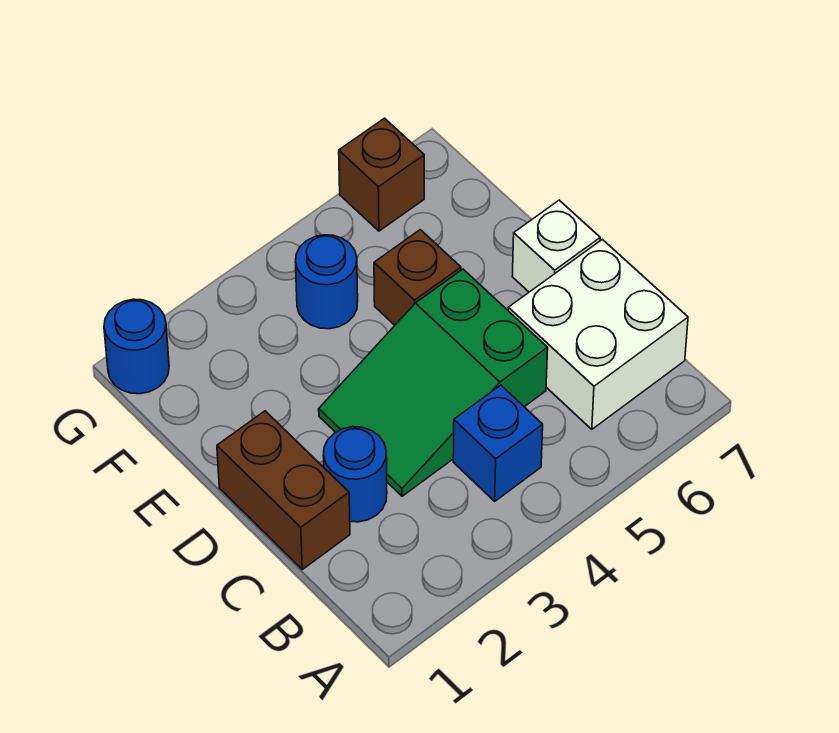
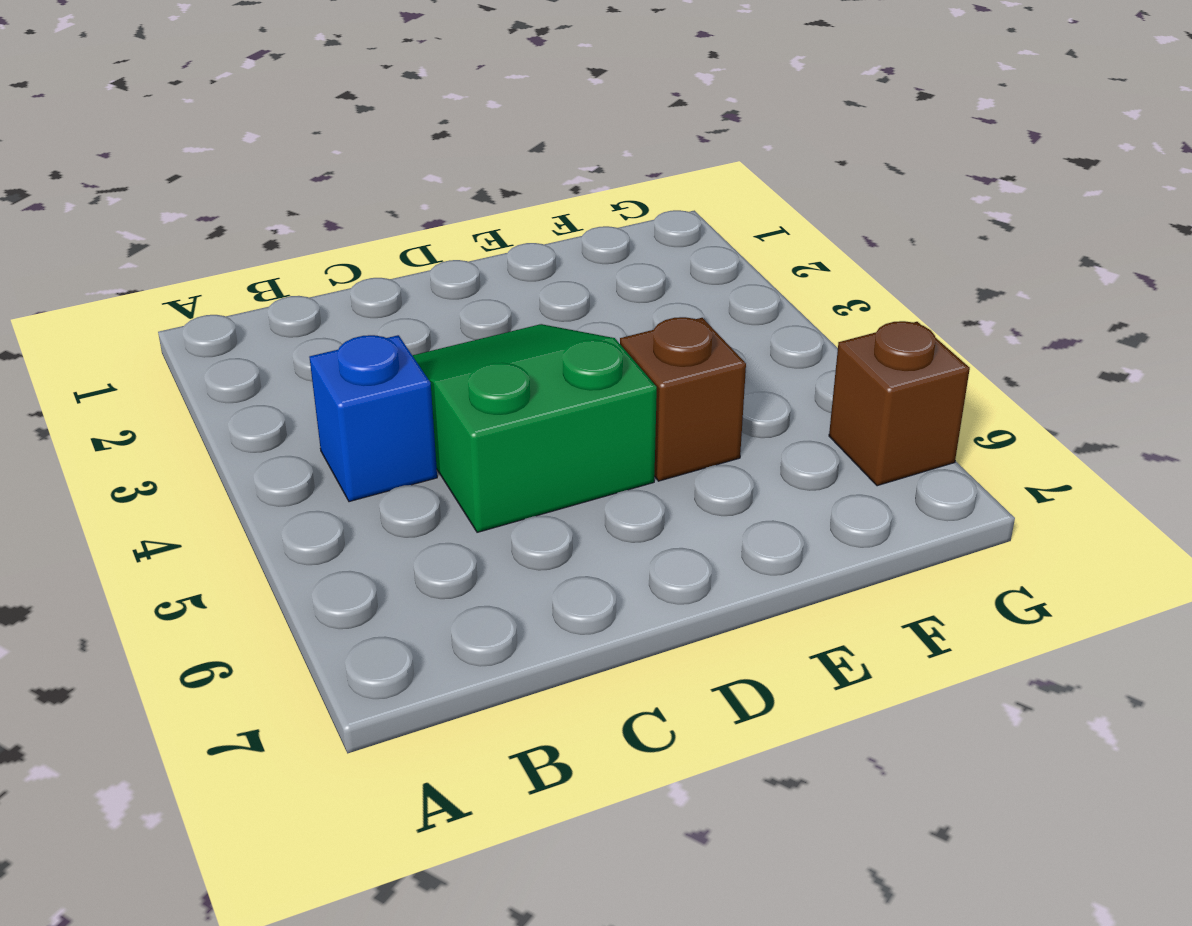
none -> white 2x2 brick [508,239,688,429]
none -> brown 1x2 brick [217,411,350,569]

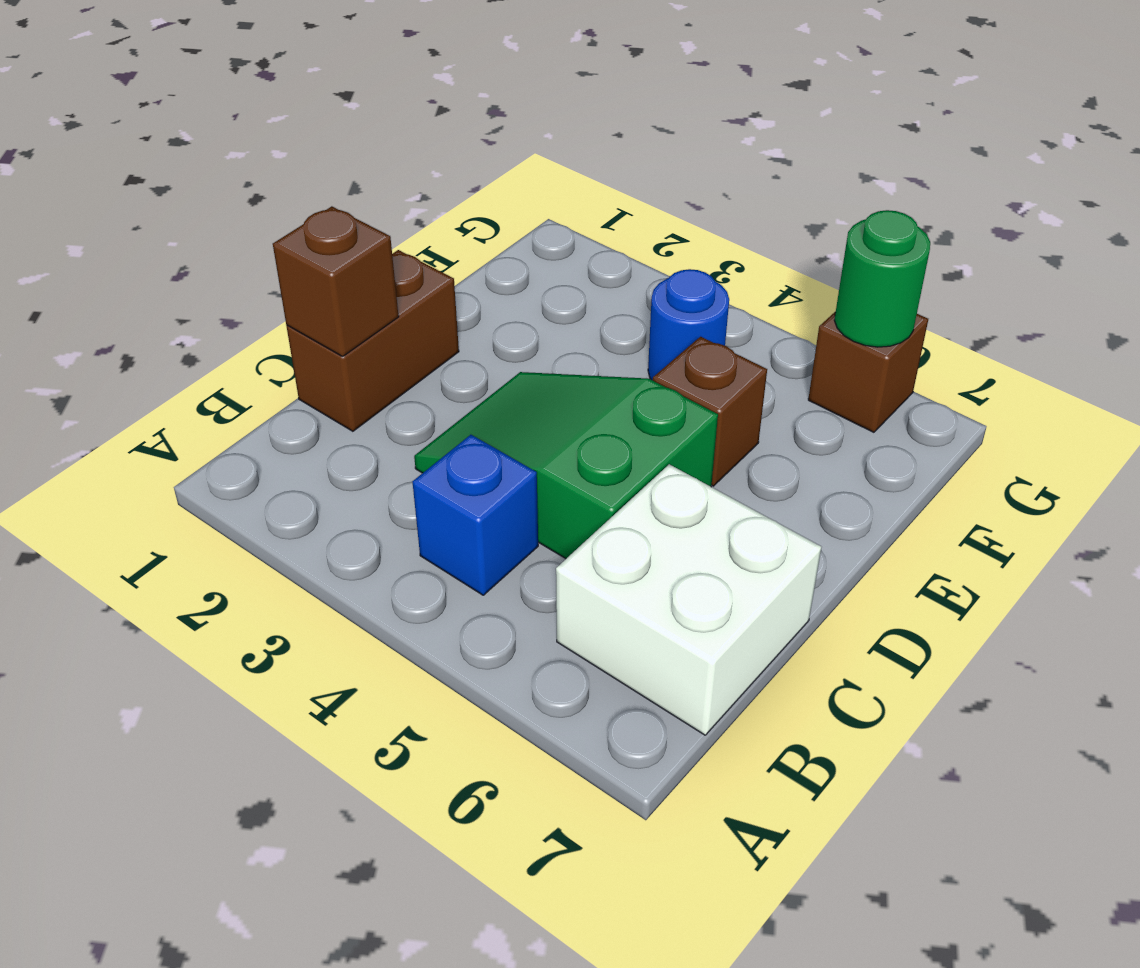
brown 1x1 brick [273,206,399,356] -> none
green 1x1 round brick [834,210,930,347] -> none
none -> blue 1x1 round brick [323,427,387,522]
none -> white 1x1 brick [512,200,600,292]

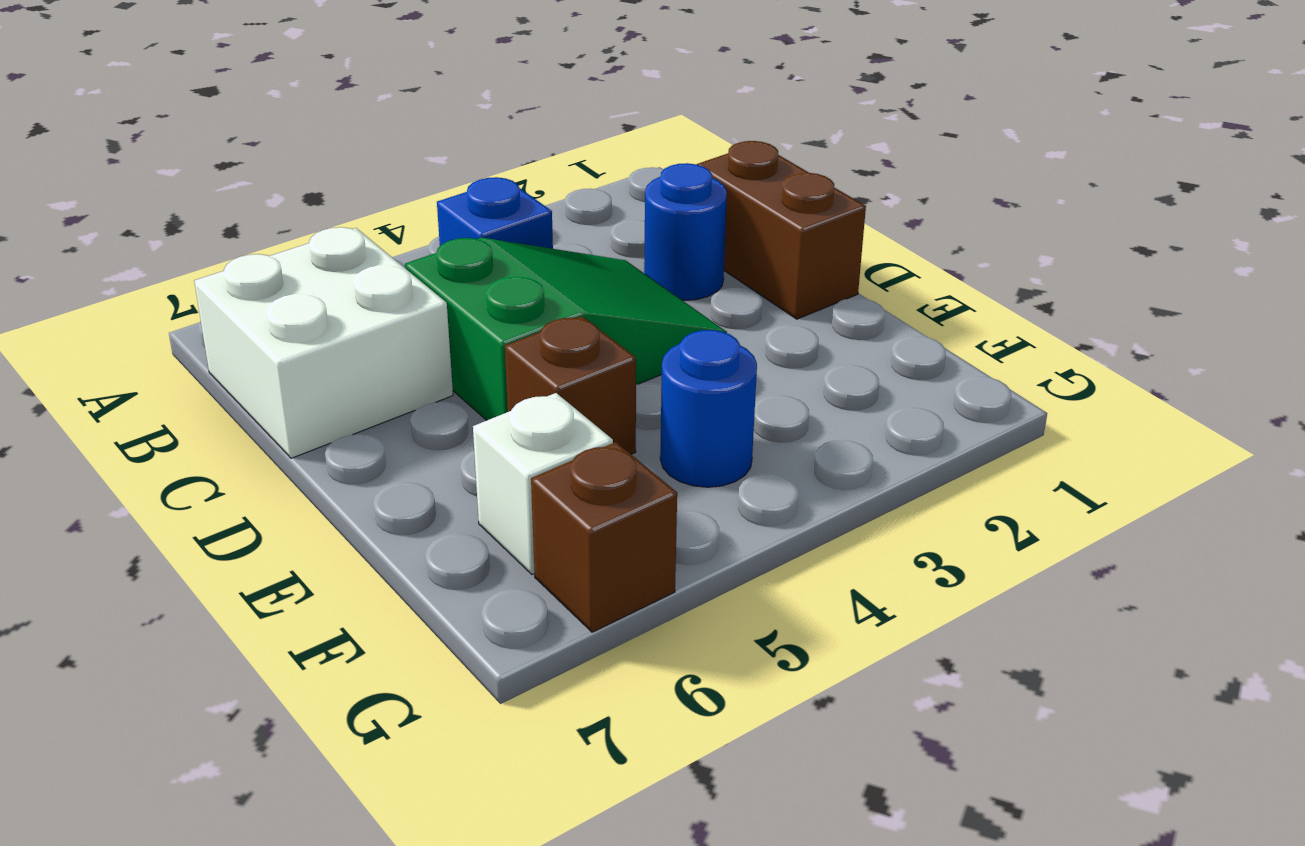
white 1x1 brick [473,393,613,575] -> white 1x1 brick moved to [512,200,600,292]
none -> blue 1x1 round brick [104,299,169,394]

